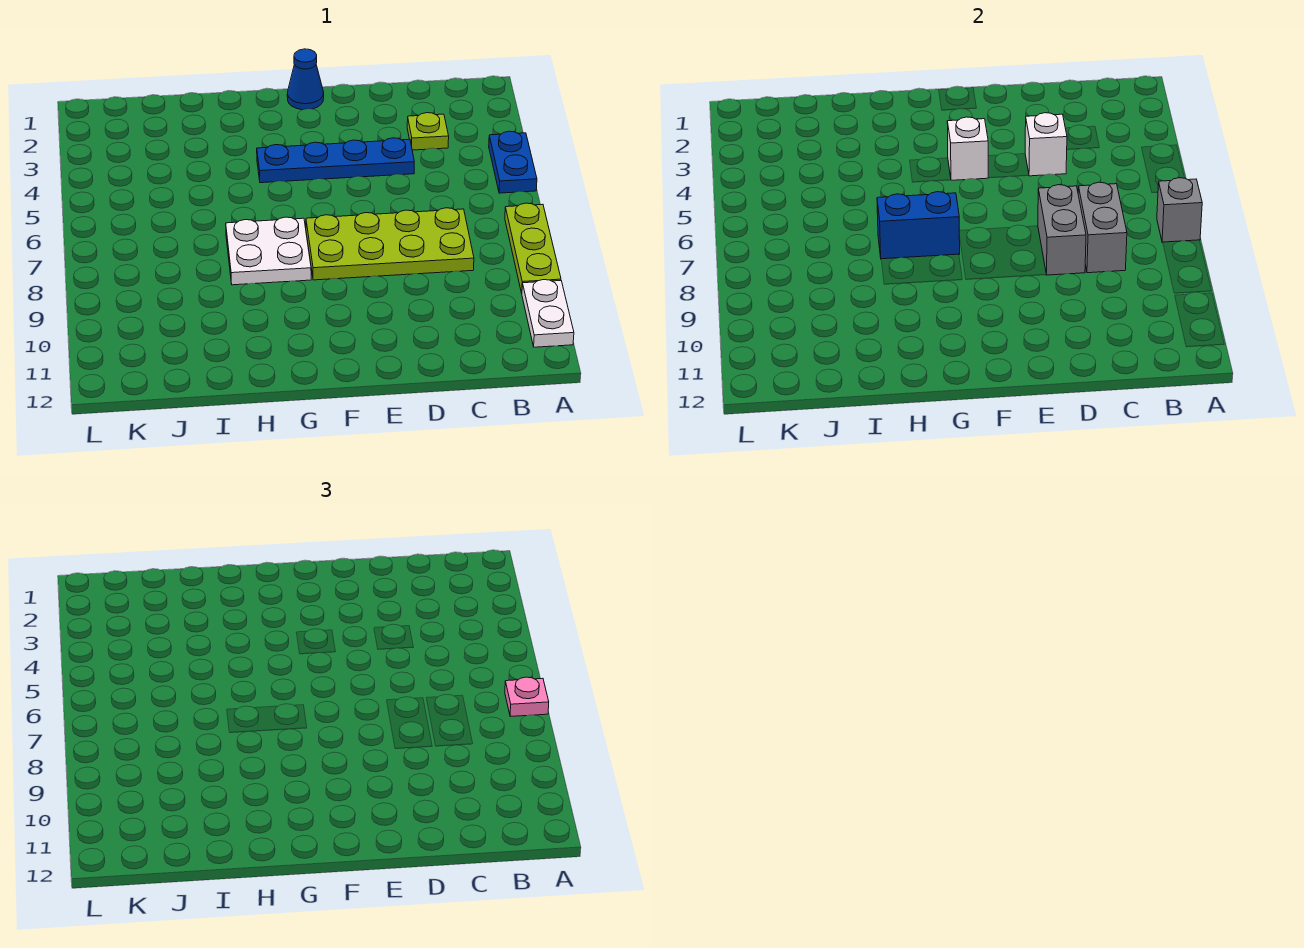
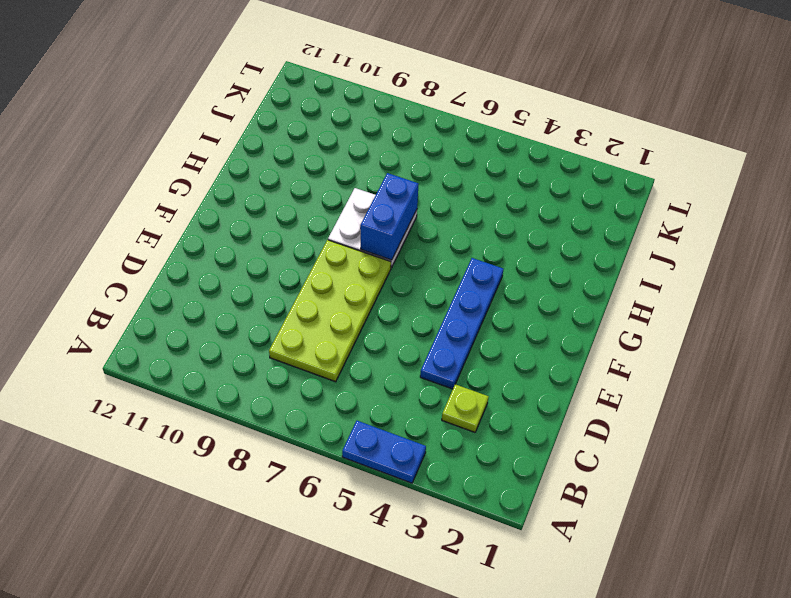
none -> lime 1x3 plate [505,203,561,293]
none -> white 1x2 plate [522,280,574,347]
none -> blue 1x1 cone [287,49,324,110]

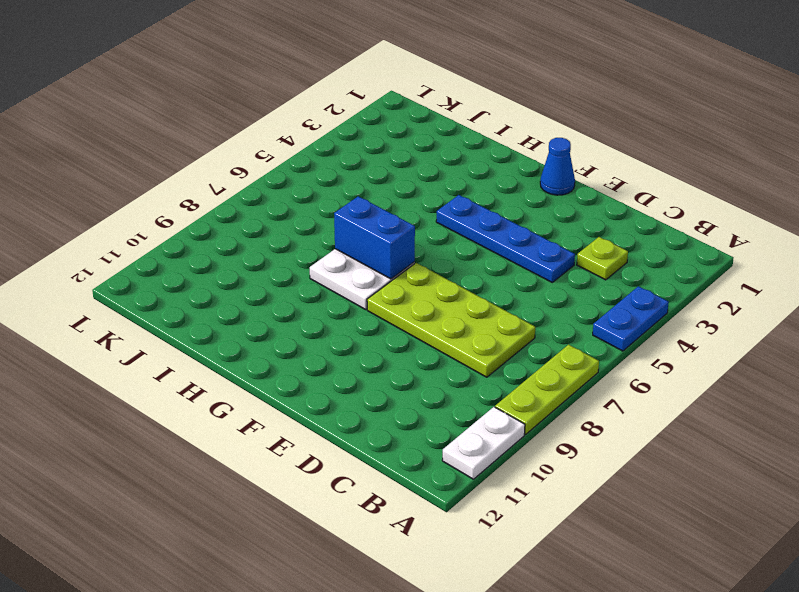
none -> grey 1x1 brick [1157,178,1202,243]
none -> grey 1x2 brick [1078,182,1127,273]
none -> white 1x1 brick [1025,113,1067,176]

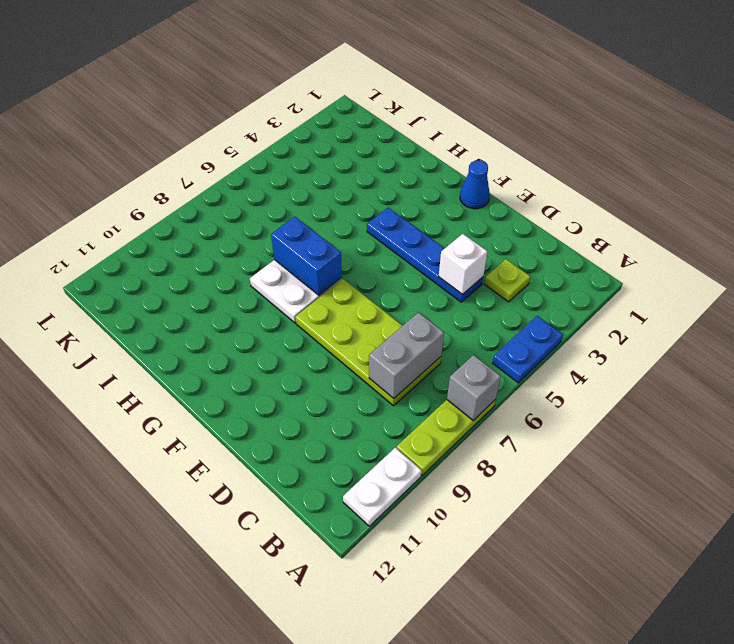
none -> grey 1x2 brick [1038,185,1086,275]
none -> white 1x1 brick [947,117,988,180]
none -> pink 1x1 plate [505,677,549,717]

